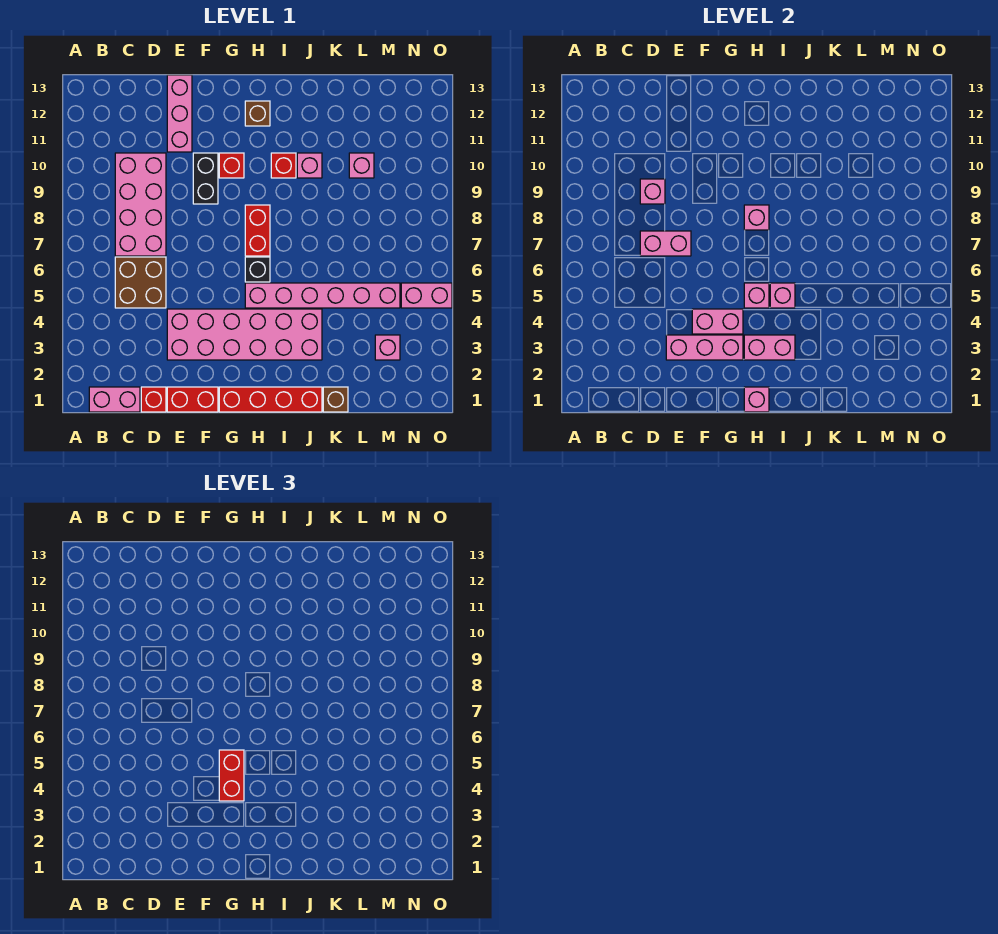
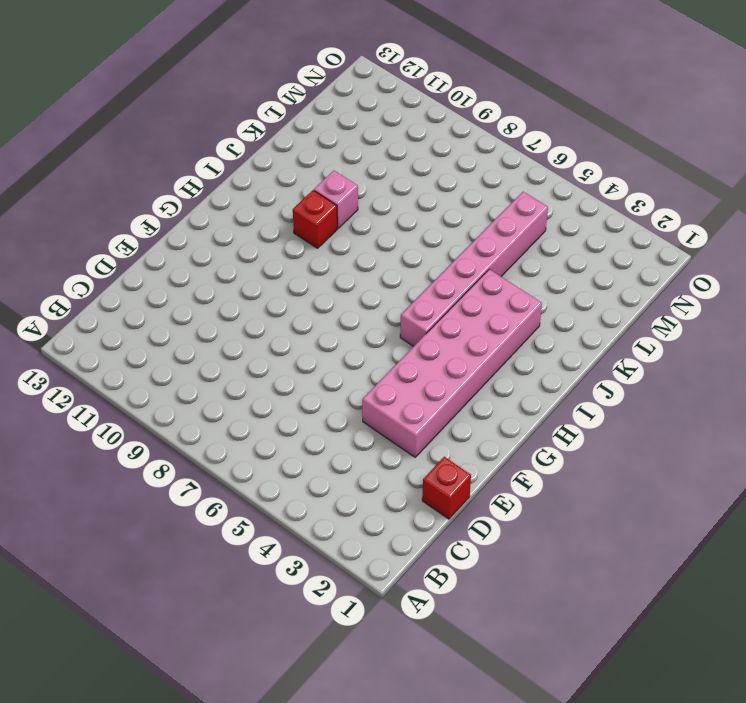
none -> pink 1x2 brick [89,387,140,412]
none -> brown 2x2 brick [115,257,166,308]
none -> pink 2x4 brick [115,153,166,256]
none -> red 1x2 brick [167,387,218,412]

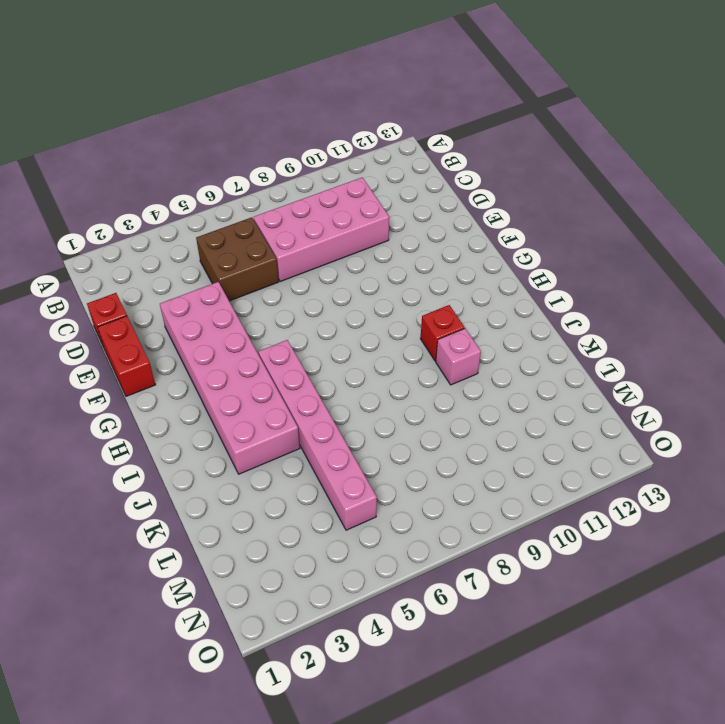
none -> pink 1x2 brick [89,387,140,412]
none -> pink 1x3 brick [167,75,192,152]
none -> black 1x2 brick [193,153,218,204]
none -> red 1x4 brick [219,387,322,412]

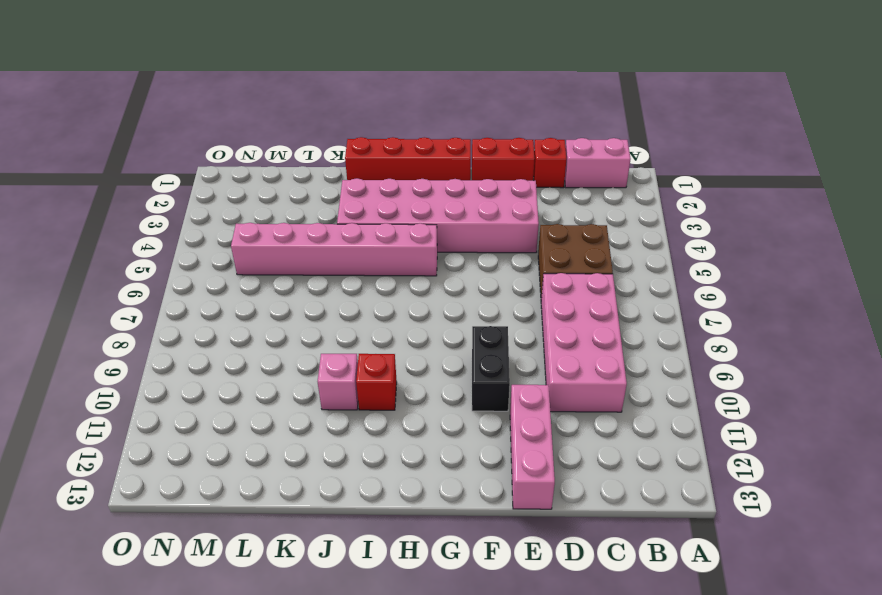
none -> red 1x1 brick [219,153,244,178]
none -> black 1x1 brick [245,257,270,282]
none -> red 1x2 brick [245,205,270,256]
none -> brown 1x1 brick [245,101,270,126]

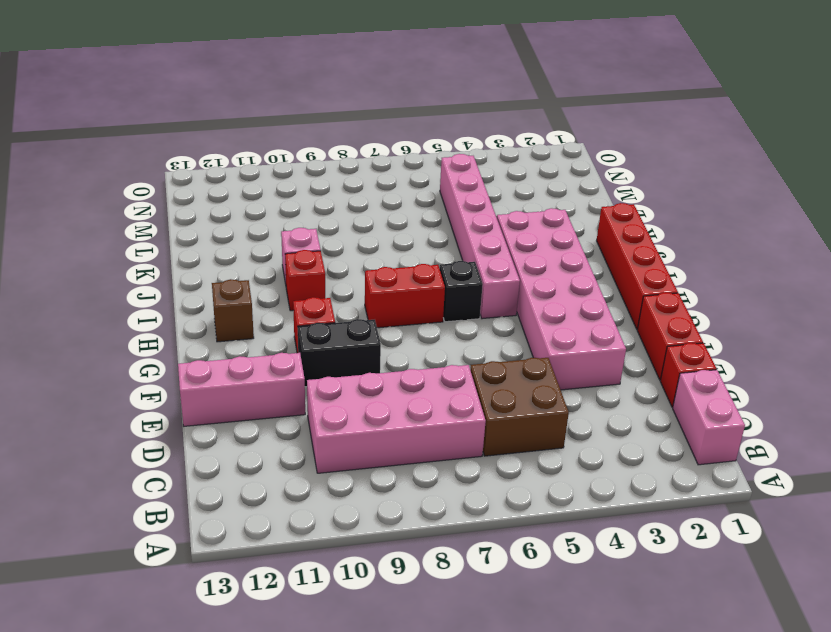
none -> brown 1x1 brick [323,387,348,412]
none -> pink 1x1 brick [349,153,374,178]
none -> pink 1x1 brick [375,335,400,360]
none -> pink 1x2 brick [401,283,452,308]

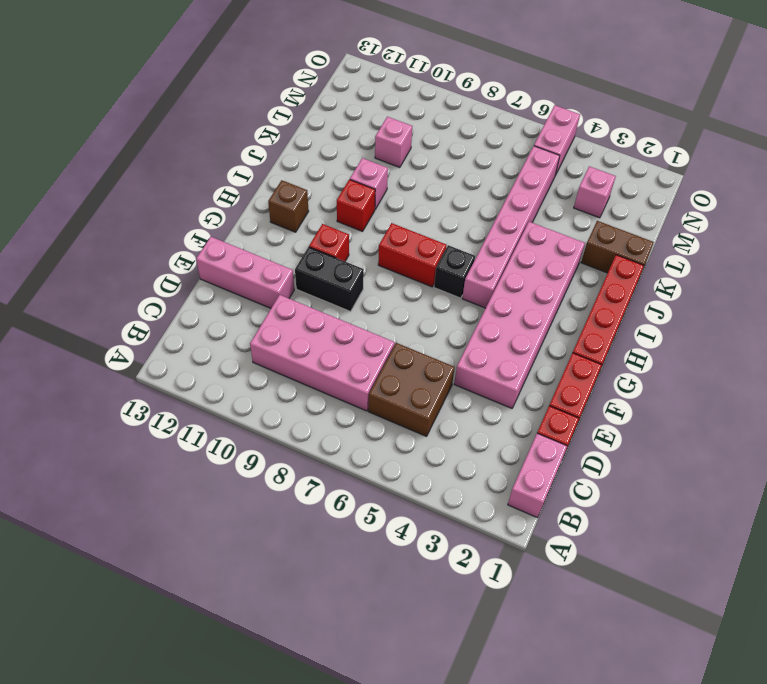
brown 1x2 brick [581,221,654,273] -> brown 1x1 brick [323,387,348,412]
none -> pink 1x2 brick [640,231,691,256]
none -> pink 1x1 brick [640,179,665,204]
none -> pink 1x3 brick [666,335,743,360]
none -> pink 1x2 brick [692,309,743,334]

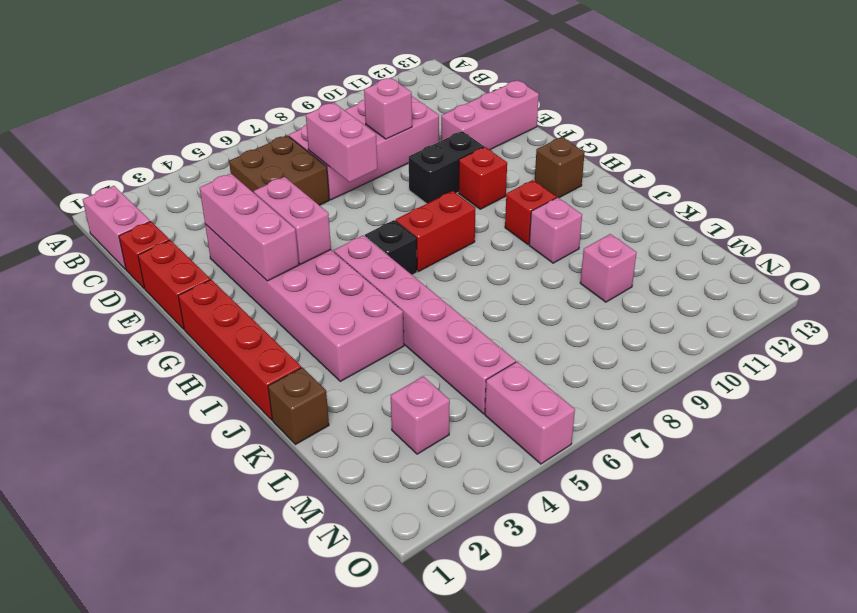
none -> pink 1x1 brick [744,387,769,412]
none -> pink 1x2 brick [744,335,795,360]
none -> pink 1x1 brick [744,283,769,308]
none -> pink 1x1 brick [744,205,769,230]

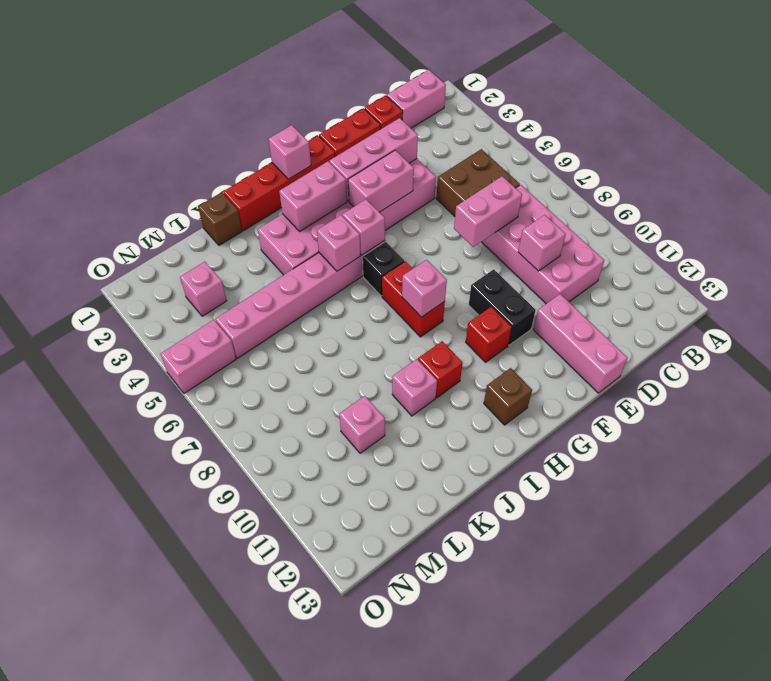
none -> red 1x2 brick [219,750,244,801]

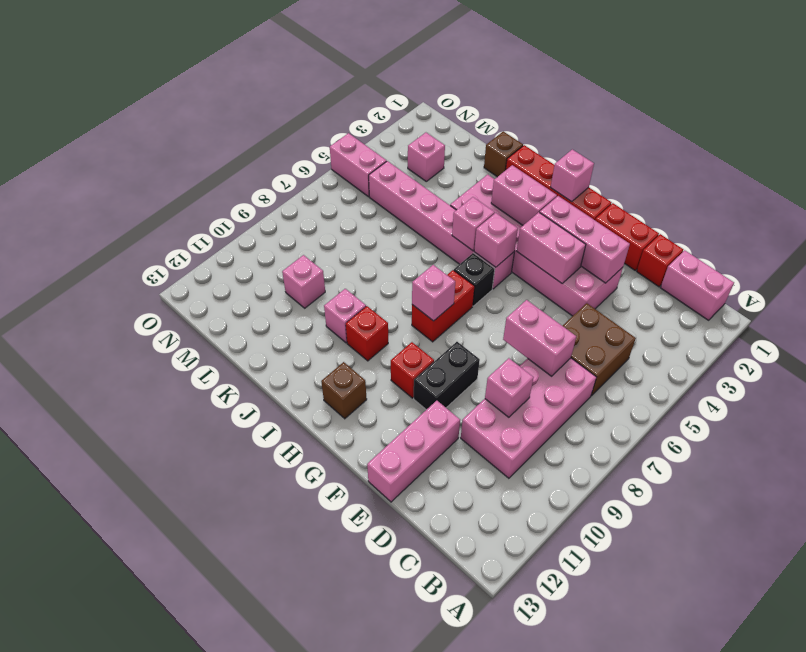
none -> red 1x2 brick [219,750,244,801]

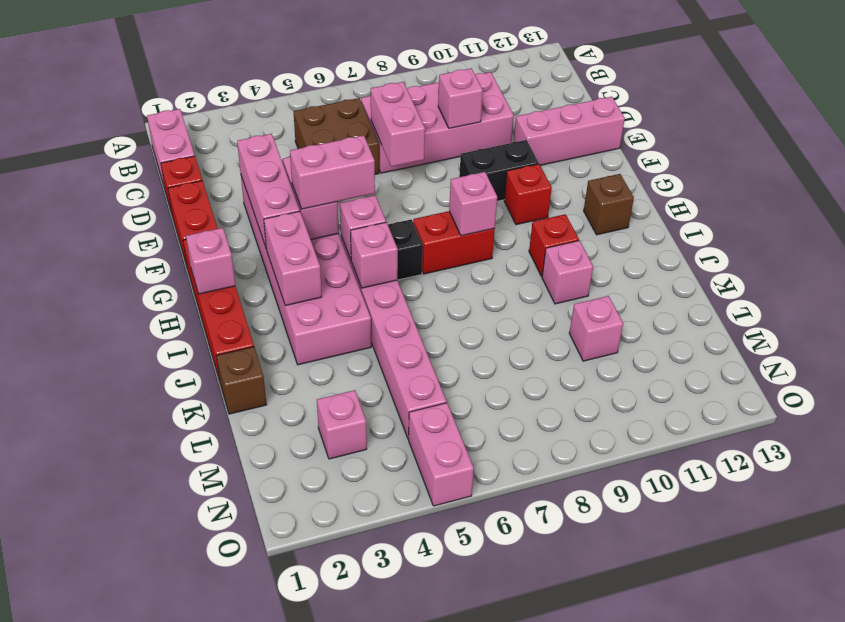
pink 1x2 brick [290,135,375,209] -> red 1x2 brick [219,750,244,801]

